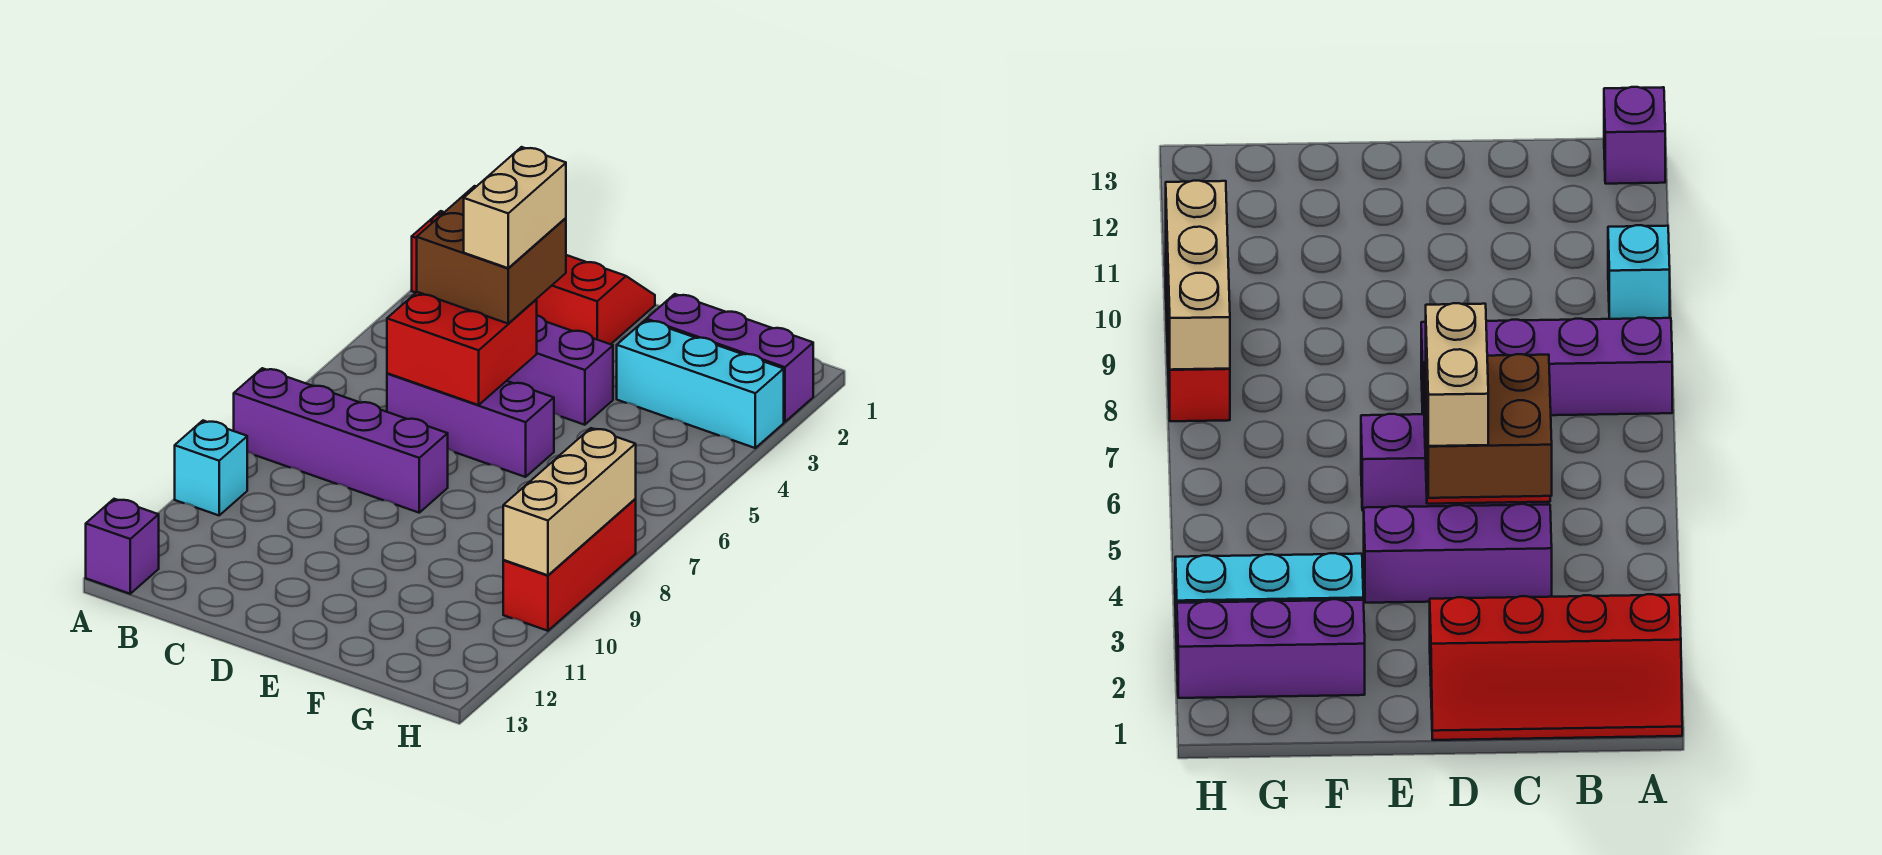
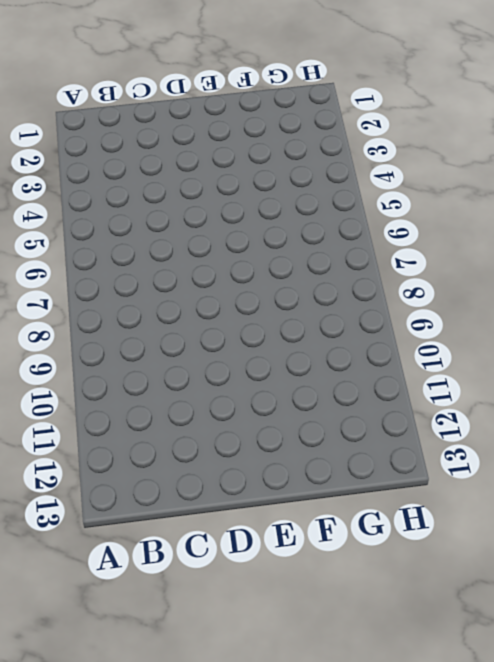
none -> red 2x4 slope [412,211,655,344]
none -> purple 1x4 brick [234,368,448,513]
none -> cyan 1x1 brick [175,421,247,515]

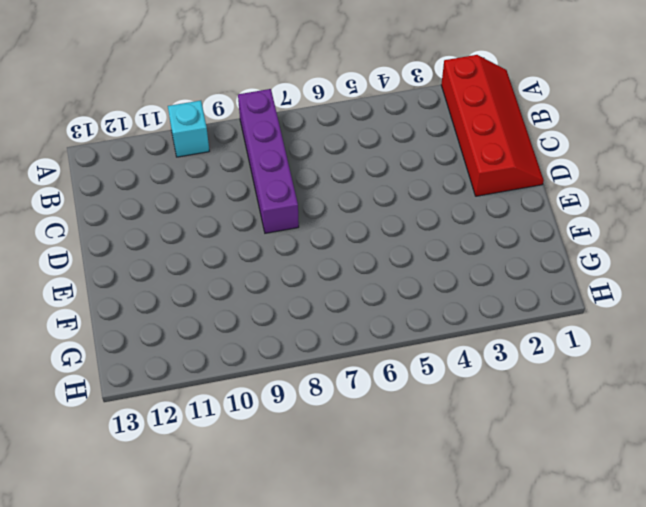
none -> purple 1x1 brick [86,499,159,594]
none -> purple 1x3 brick [507,316,613,425]
none -> purple 1x3 brick [387,373,554,477]

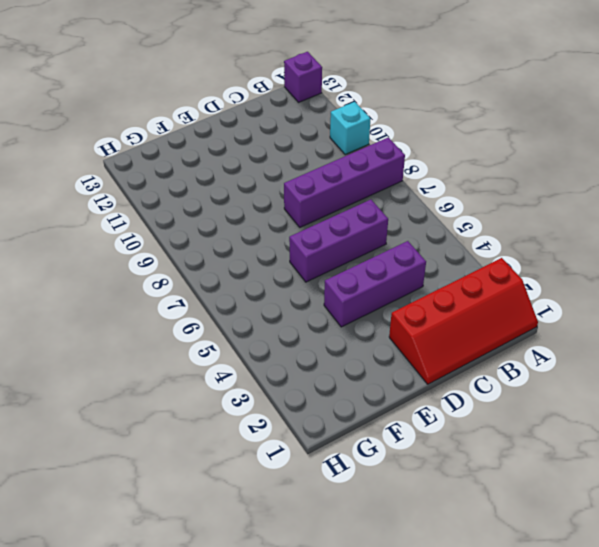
none -> purple 1x3 brick [646,294,813,422]
none -> cyan 1x3 brick [617,320,784,448]
none -> red 1x3 brick [503,499,636,631]

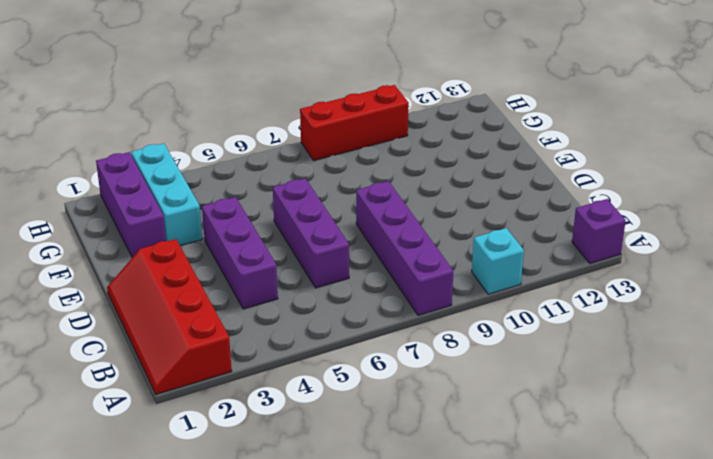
none -> red 2x2 brick [387,292,537,405]
none -> tan 1x3 brick [503,428,636,575]
none -> brown 2x2 brick [417,186,566,323]

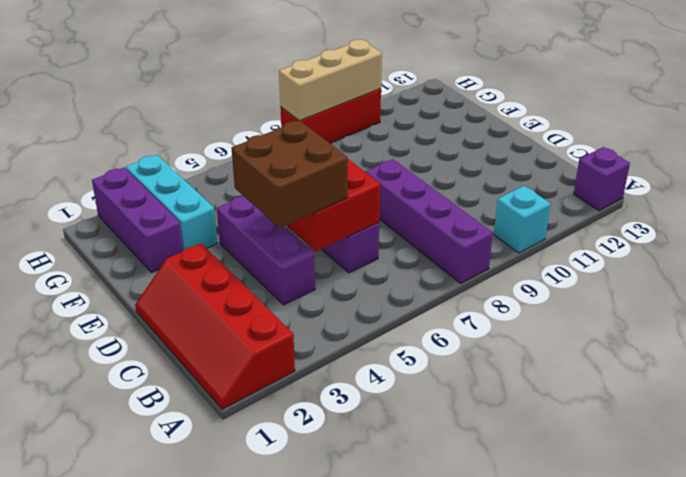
none -> tan 1x2 brick [464,147,566,268]

